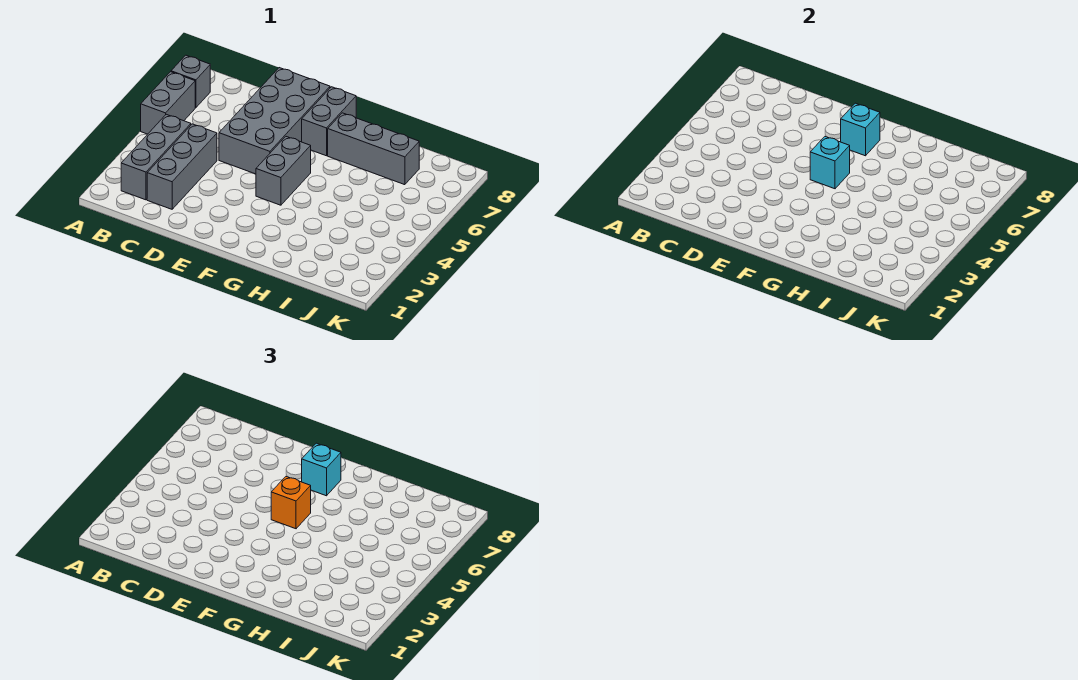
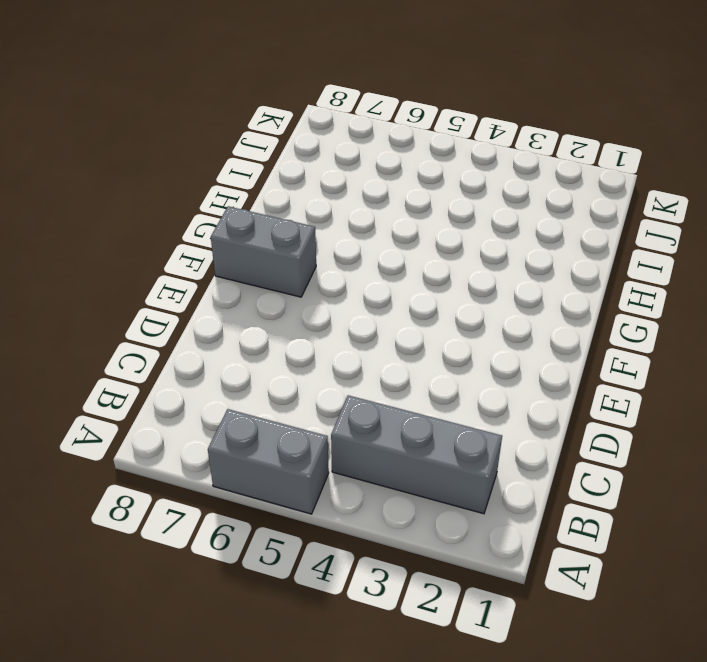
none -> grey 1x1 brick [171,55,210,108]
none -> grey 1x3 brick [147,124,217,209]
none -> grey 2x4 brick [219,68,330,174]

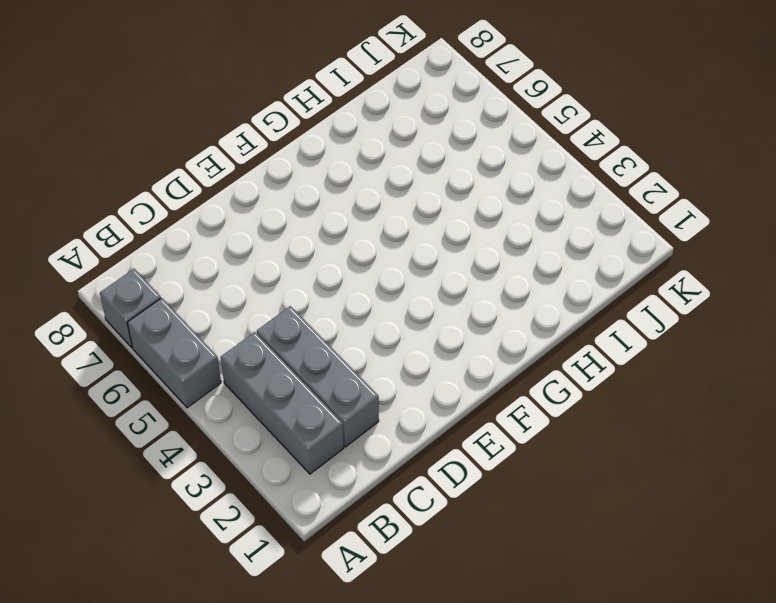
none -> grey 2x4 brick [219,68,330,174]
none -> grey 1x2 brick [256,137,311,205]
none -> grey 1x2 brick [302,87,356,156]

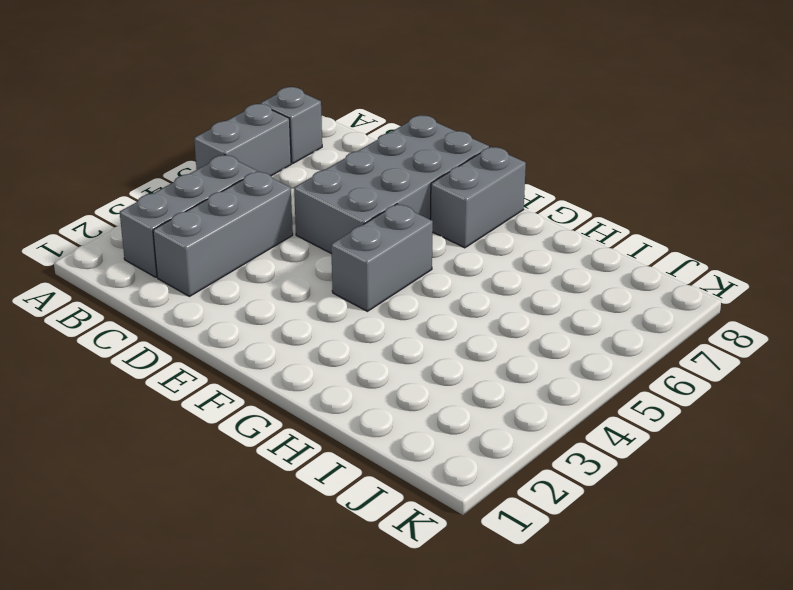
none -> grey 1x3 brick [328,113,419,185]
none -> cyan 1x1 brick [810,137,850,189]
none -> cyan 1x1 brick [841,103,880,156]

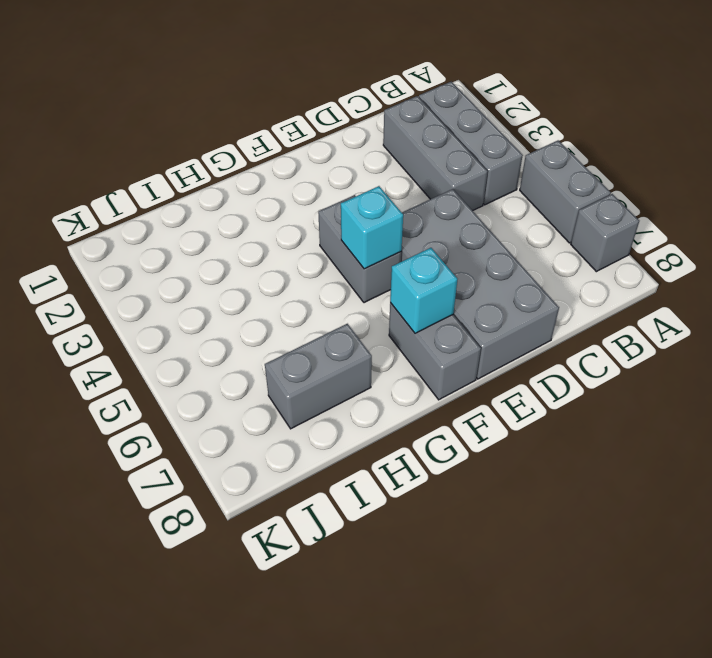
grey 1x2 brick [265,324,372,429] -> grey 1x3 brick [328,113,419,185]
none -> orange 1x1 brick [271,477,311,529]
none -> cyan 1x1 brick [302,443,341,496]

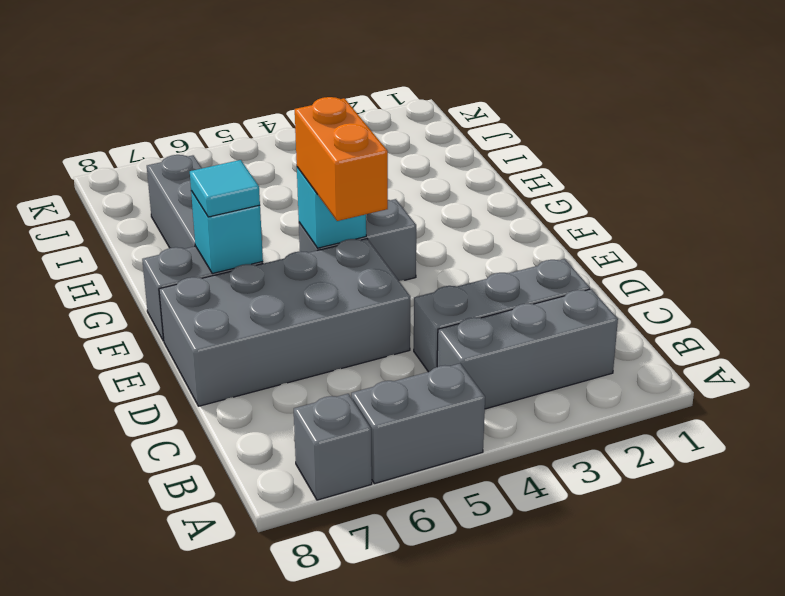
orange 1x2 brick [295,97,388,221] -> orange 1x1 brick [271,477,311,529]
cyan 1x1 tile [190,160,260,217] -> cyan 1x1 brick [302,443,341,496]

